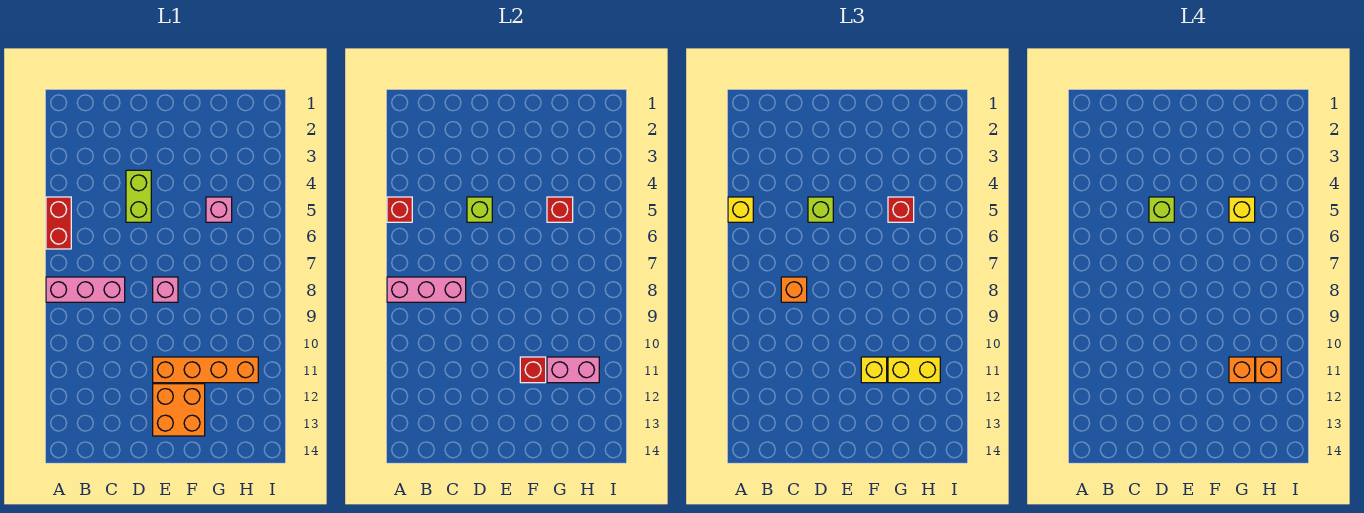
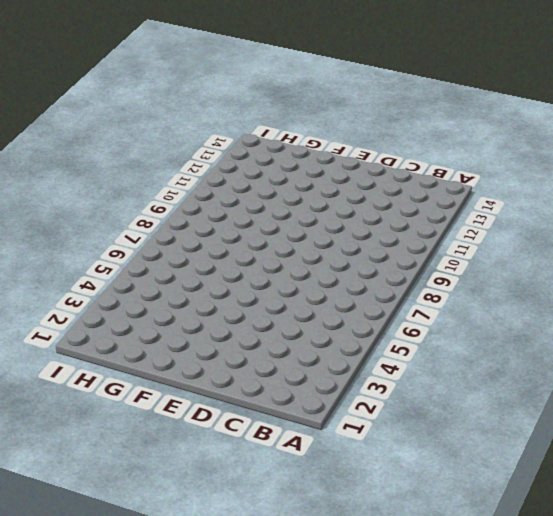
none -> red 1x2 brick [46,197,71,249]
none -> pink 1x3 brick [46,277,125,302]
none -> lime 1x2 brick [126,170,151,222]

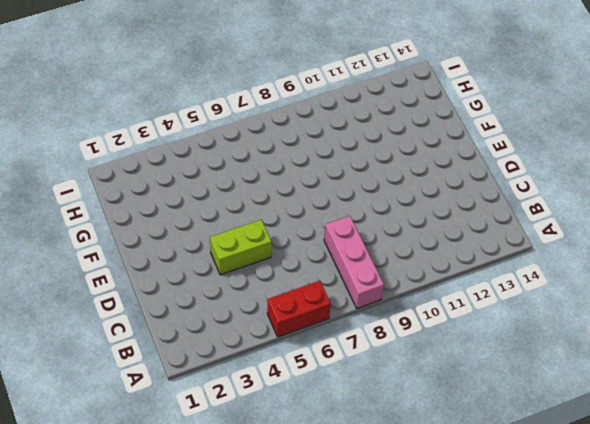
none -> pink 1x1 brick [153,277,178,302]
none -> orange 1x4 brick [153,357,258,383]
none -> orange 2x2 brick [153,384,205,436]

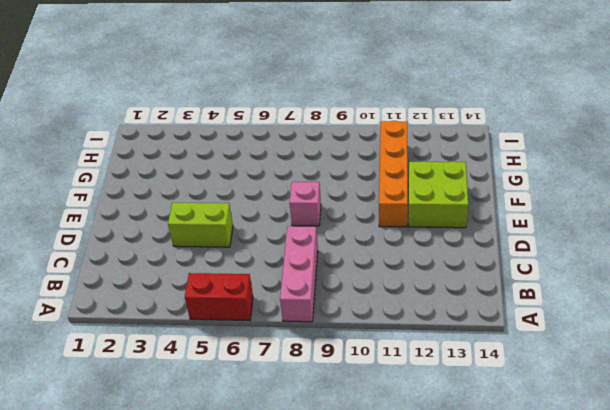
lime 2x2 brick [408,161,468,228] -> orange 2x2 brick [153,384,205,436]
none -> pink 1x1 brick [206,197,232,222]
none -> red 1x1 brick [387,197,412,222]
none -> pink 1x3 brick [387,277,466,302]

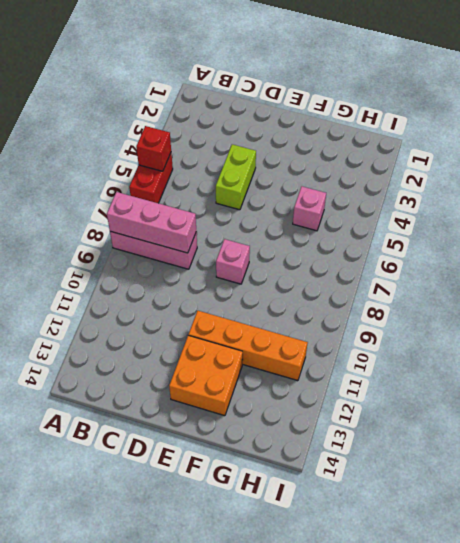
none -> lime 1x1 brick [467,197,492,222]
none -> red 1x1 brick [520,357,546,383]
none -> red 1x1 brick [547,197,573,222]

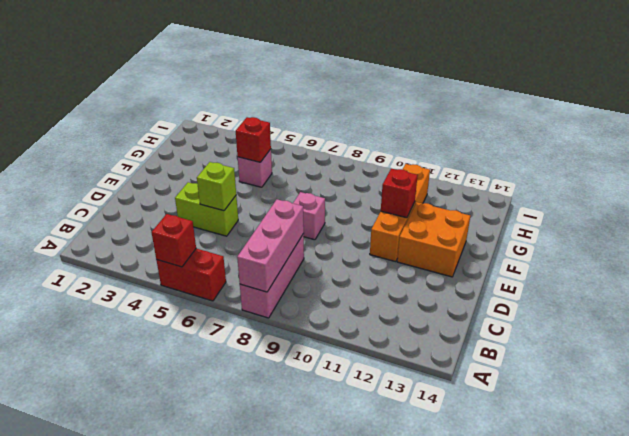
none -> pink 1x2 brick [547,357,599,383]
none -> yellow 1x1 brick [728,197,753,222]
none -> orange 1x1 brick [781,277,807,302]

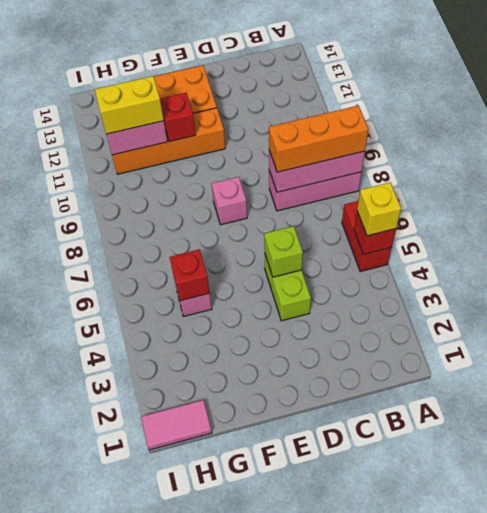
orange 1x3 brick [269,106,369,172] -> orange 1x1 brick [781,277,807,302]
pink 1x2 tile [141,400,212,450] -> none
none -> lime 1x1 brick [808,197,833,222]
none -> yellow 1x1 brick [861,357,887,383]
none -> red 1x1 brick [888,197,914,222]

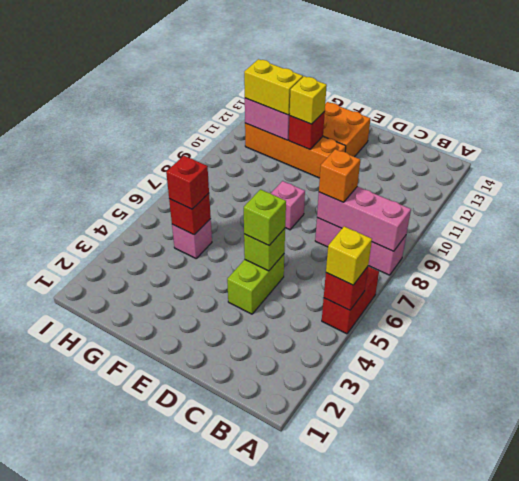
none -> lime 1x1 brick [1149,197,1174,222]
none -> yellow 1x1 brick [1229,197,1255,222]
none -> orange 1x1 brick [1229,357,1255,383]

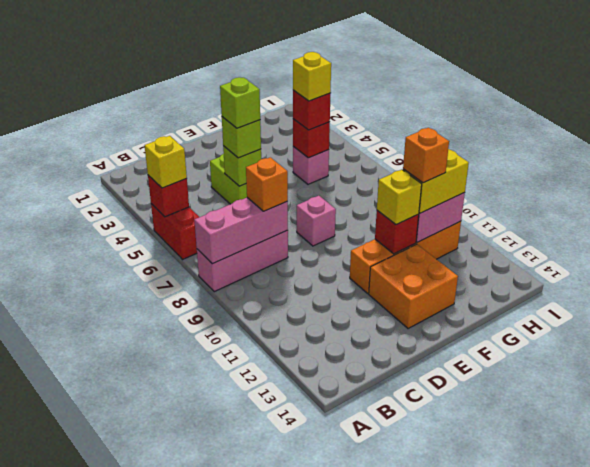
none -> orange 1x1 brick [1256,357,1281,383]

